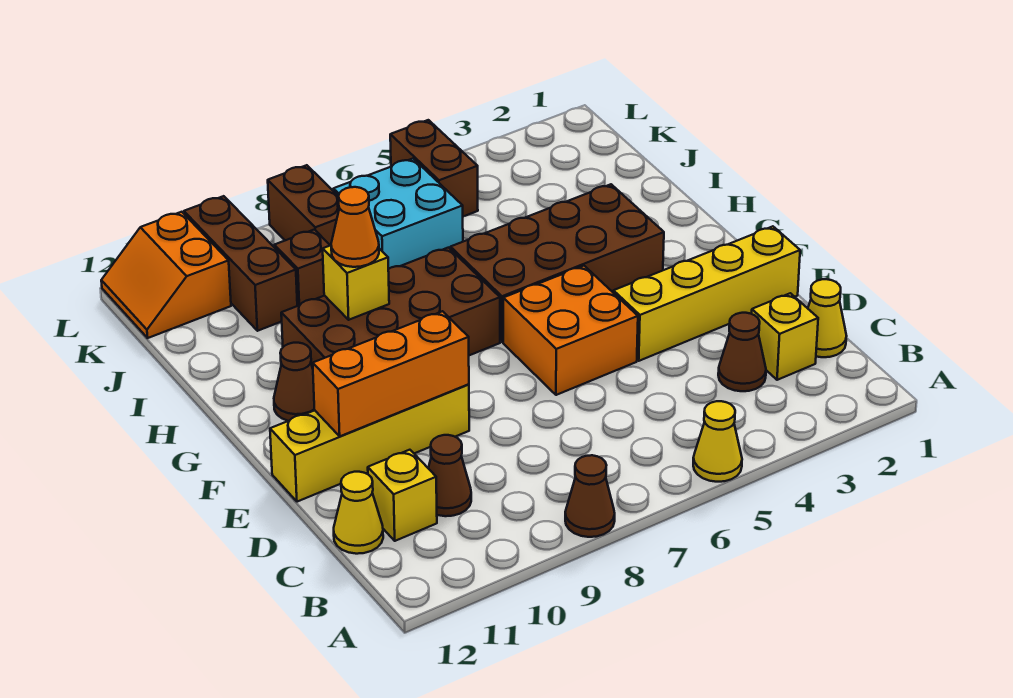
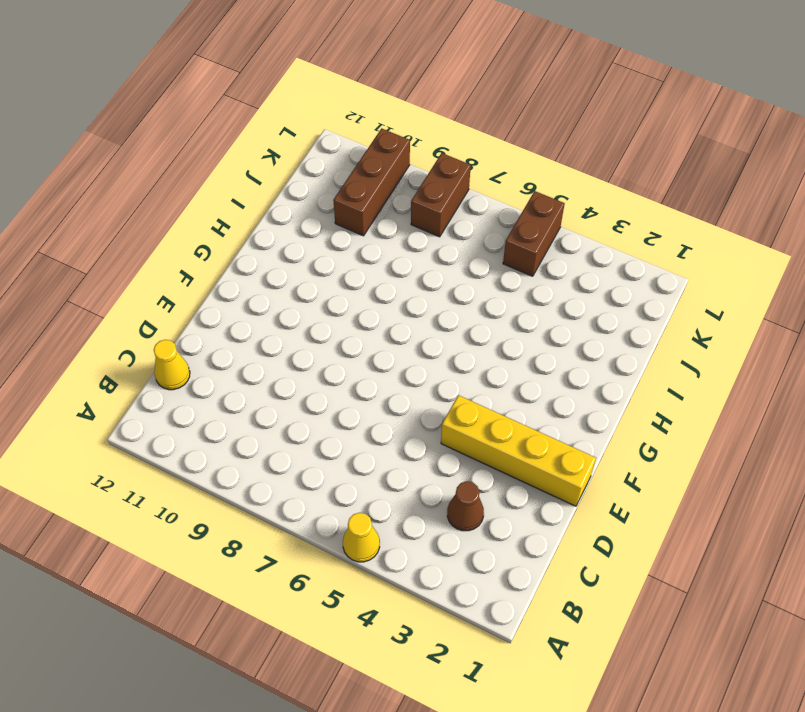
none -> brown 1x1 cone [565,455,615,537]
none -> yellow 1x1 cone [808,279,846,357]
none -> yellow 1x1 brick [752,293,818,380]

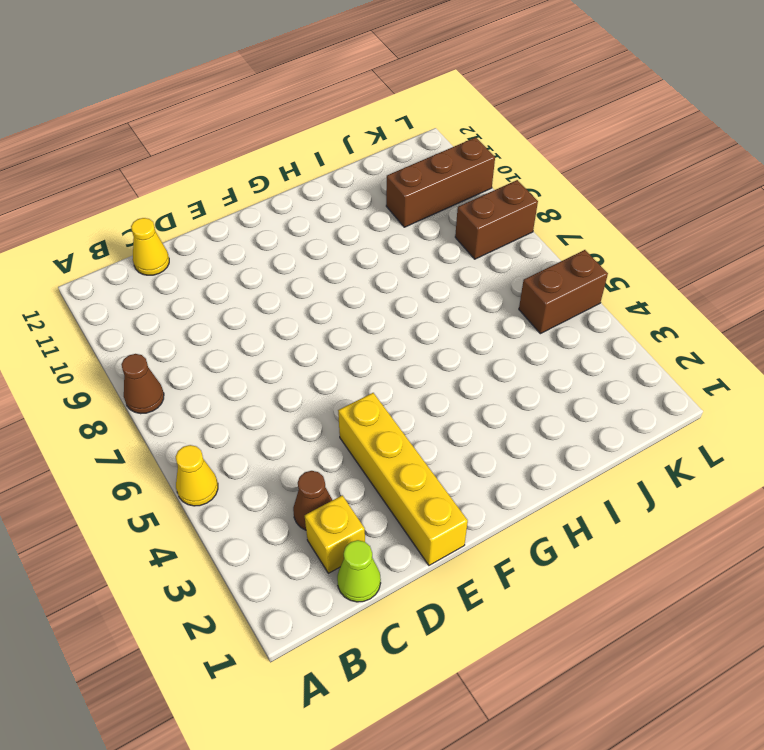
lime 1x1 cone [337,540,381,602] -> yellow 1x1 cone [808,279,846,357]
none -> brown 1x1 cone [428,435,471,516]
none -> yellow 1x1 brick [368,450,437,541]
none -> orange 2x2 brick [503,266,638,395]

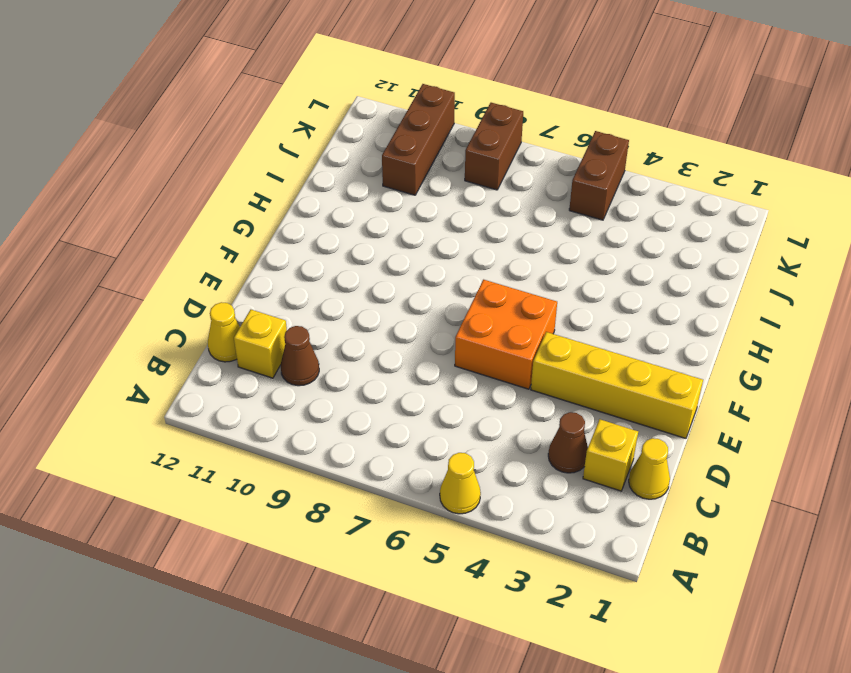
none -> brown 1x1 cone [565,455,615,537]
none -> yellow 1x4 brick [270,384,469,502]
none -> brown 2x4 brick [451,184,664,342]

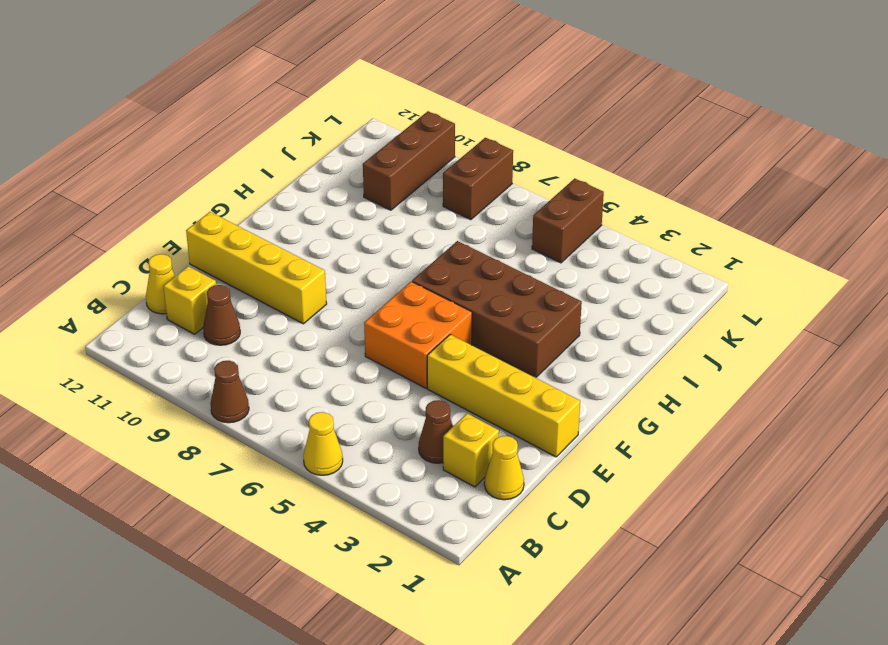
none -> brown 2x4 brick [281,248,500,368]
none -> brown 1x1 cone [274,343,314,421]
none -> cyan 2x2 brick [333,159,463,269]

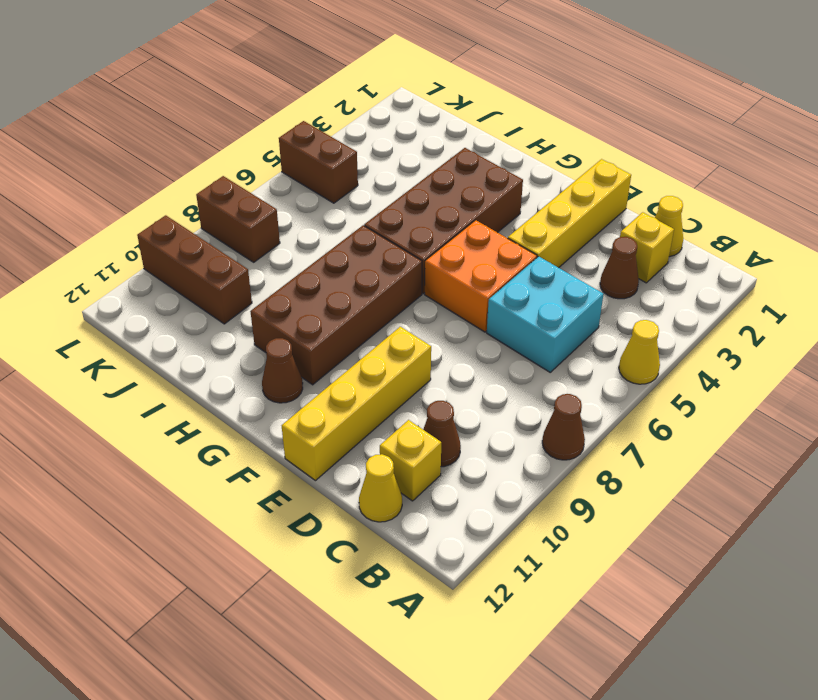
cyan 2x2 brick [487,256,603,372] -> cyan 2x2 brick moved to [333,159,463,269]
none -> brown 1x1 brick [274,230,330,306]
none -> orange 2x2 slope [101,212,231,338]
none -> orange 1x3 brick [313,311,469,436]

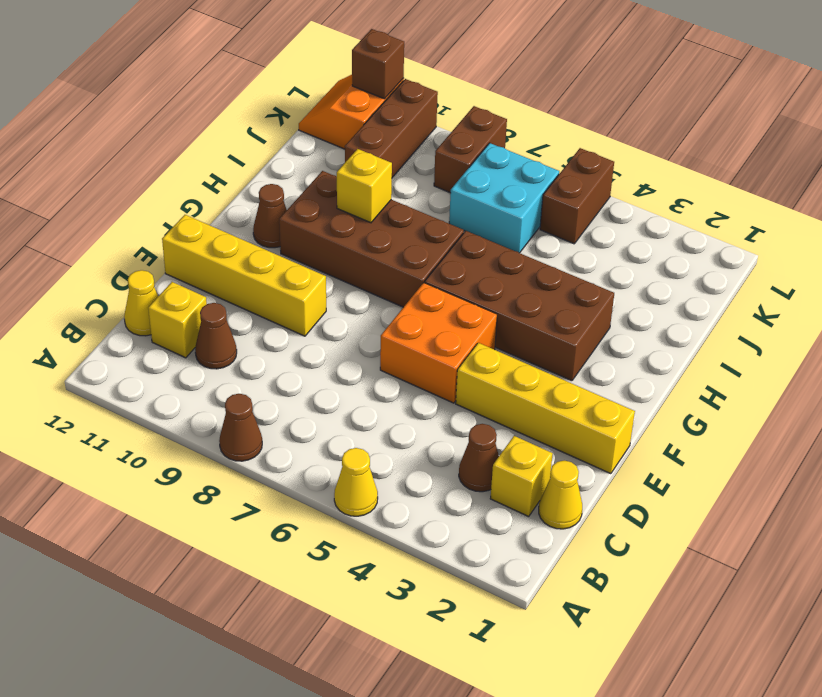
brown 1x1 brick [352,29,404,99] -> brown 1x1 brick moved to [274,230,330,306]
none -> orange 1x3 brick [313,311,469,436]
none -> orange 1x1 cone [331,187,379,267]

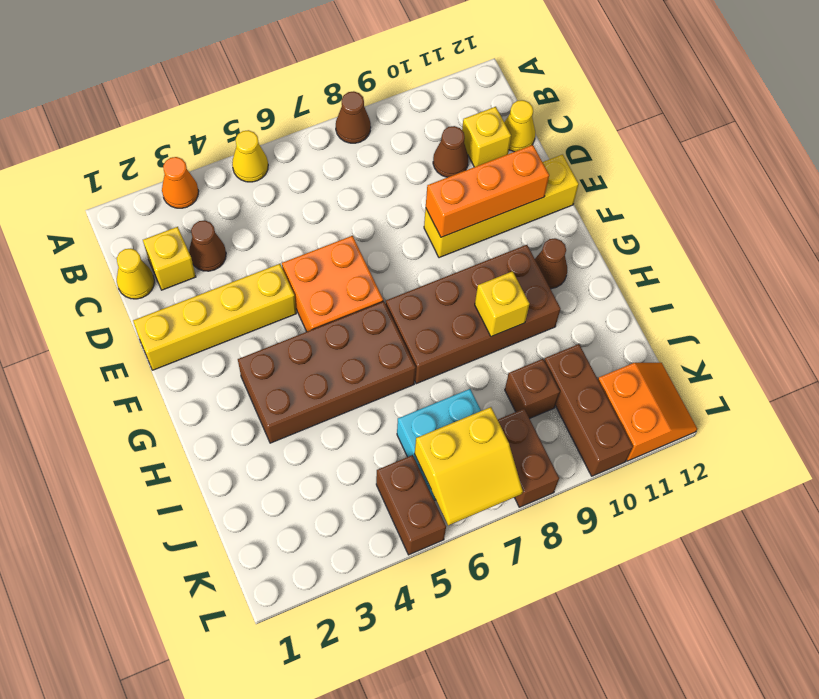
orange 1x1 cone [162,157,199,208] -> orange 1x1 cone moved to [331,187,379,267]
yellow 2x2 slope [415,407,523,525] -> none

